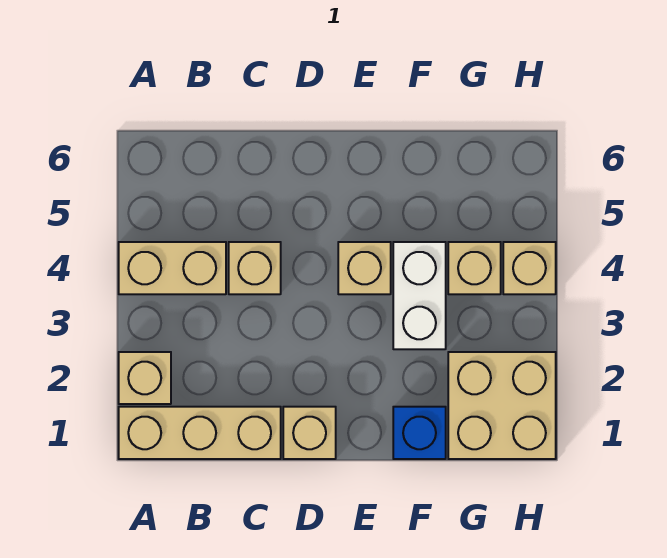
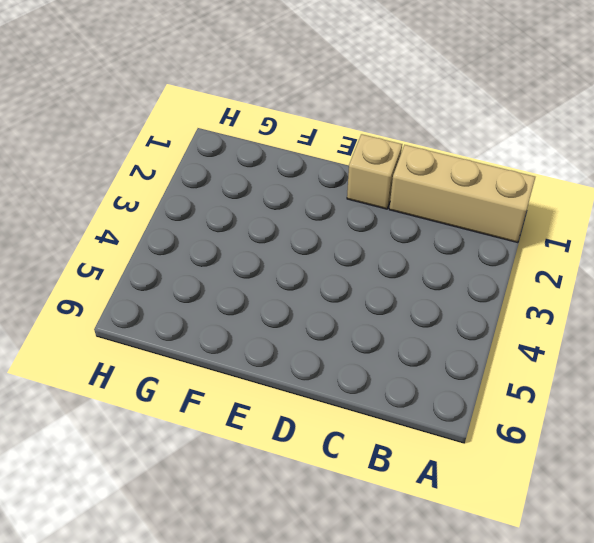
none -> tan 1x1 brick [119,352,171,404]
none -> tan 1x2 brick [119,242,226,294]

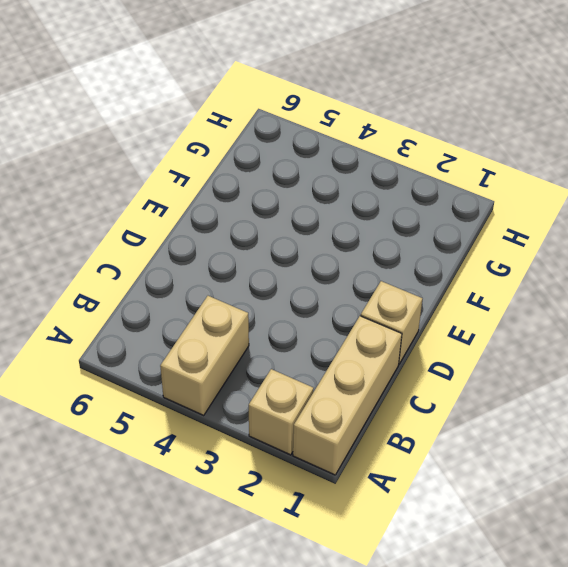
none -> tan 1x1 brick [229,242,281,294]
none -> tan 1x1 brick [338,242,391,294]

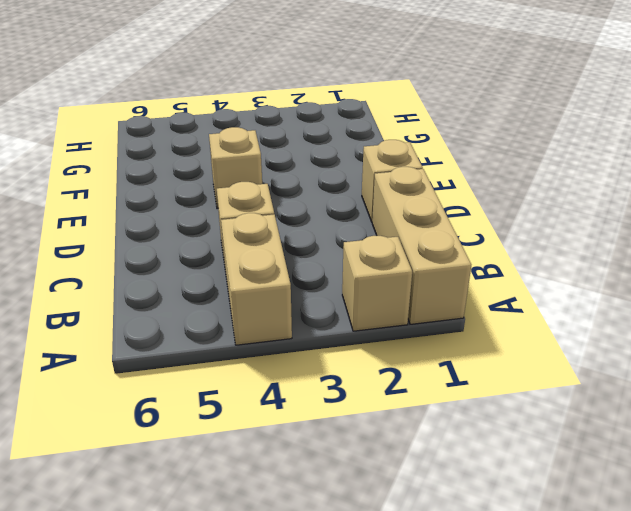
none -> blue 1x1 brick [393,407,446,459]
none -> white 1x2 brick [393,242,446,349]

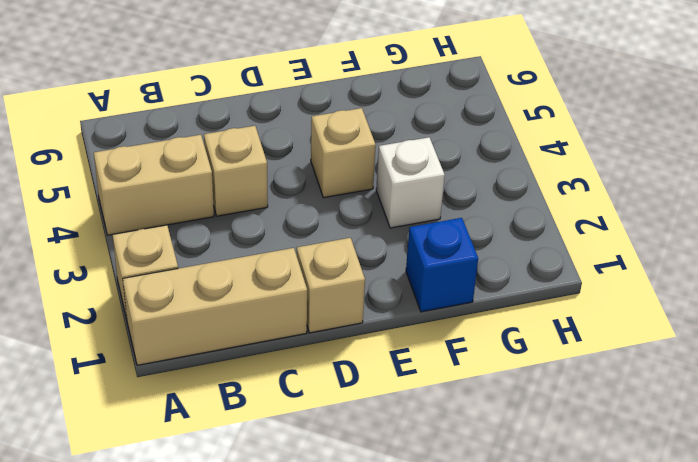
white 1x1 brick [376,137,445,228] -> white 1x2 brick [393,242,446,349]
none -> tan 2x2 brick [448,352,556,459]
none -> tan 1x1 brick [448,242,501,294]

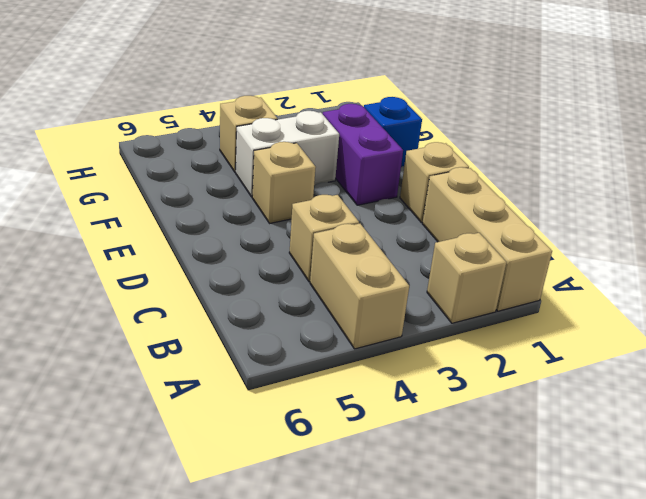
purple 1x2 brick [323,104,403,205] -> none
none -> tan 2x2 brick [448,352,556,459]
none -> tan 1x1 brick [503,242,556,294]

